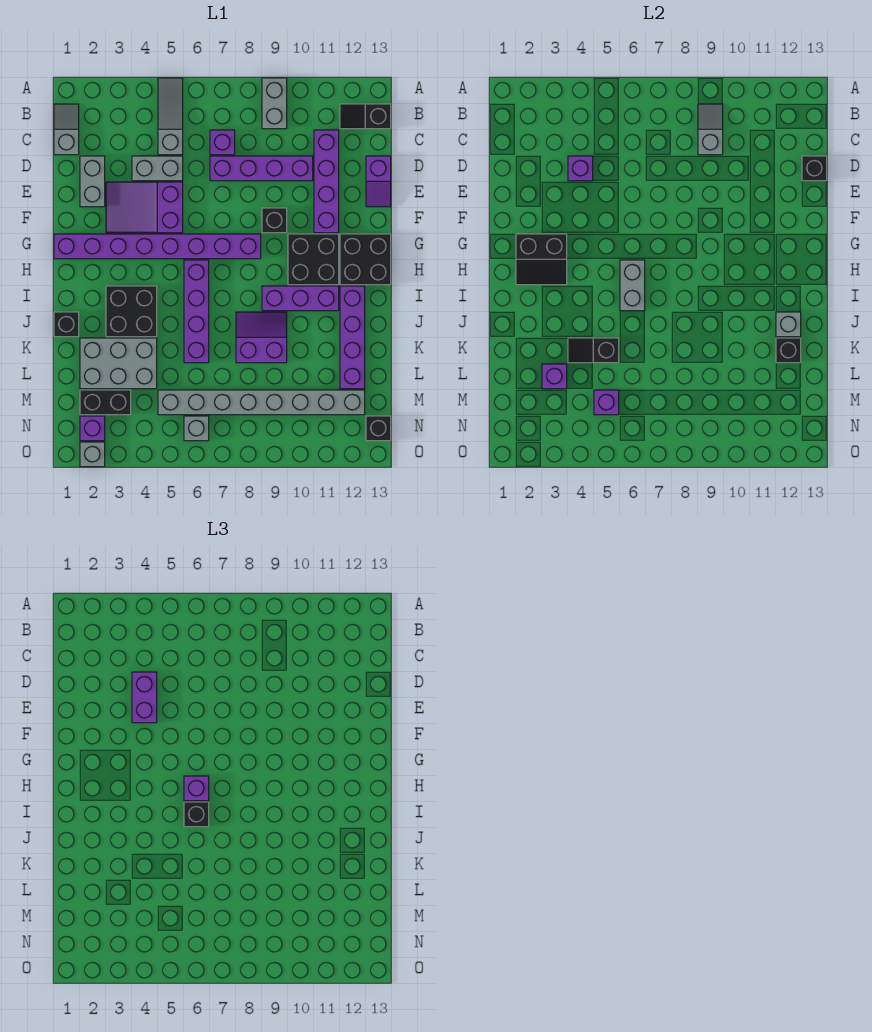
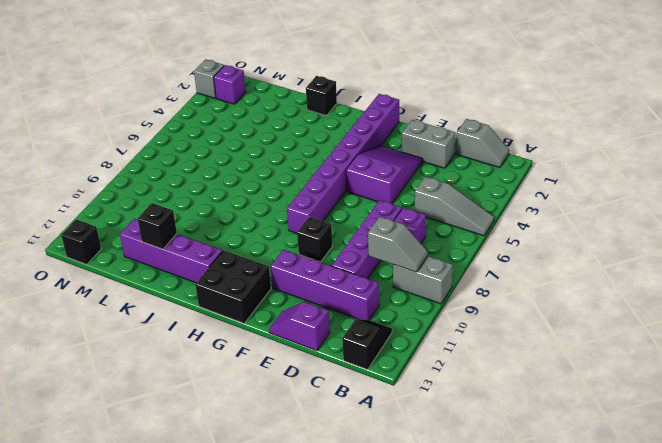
none -> grey 1x2 brick [132,156,183,181]
none -> black 2x2 brick [288,234,339,285]
none -> purple 1x4 brick [184,260,209,363]
none -> black 2x2 brick [106,286,157,337]

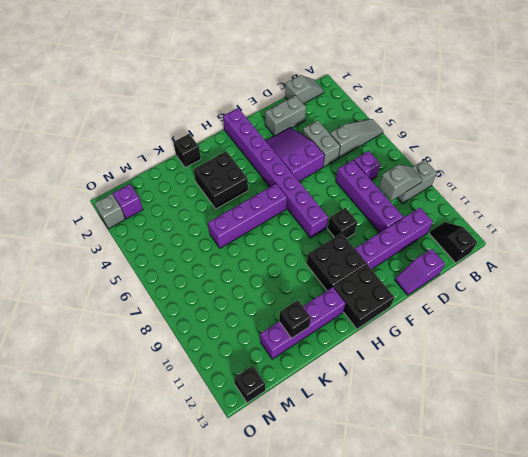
none -> purple 1x3 brick [262,286,339,311]
none -> purple 2x2 slope [236,312,287,363]
none -> grey 2x3 brick [80,338,157,389]
none -> black 1x2 brick [80,390,131,415]

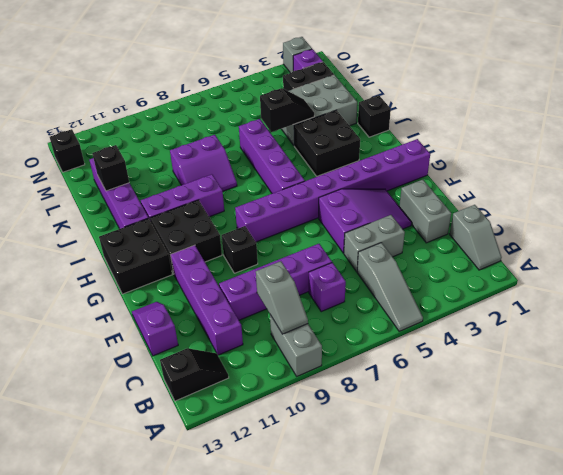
none -> grey 1x8 brick [158,390,365,415]
none -> grey 1x1 brick [184,416,209,441]
none -> purple 1x1 brick [568,156,593,181]
none -> black 1x1 brick [802,156,827,181]

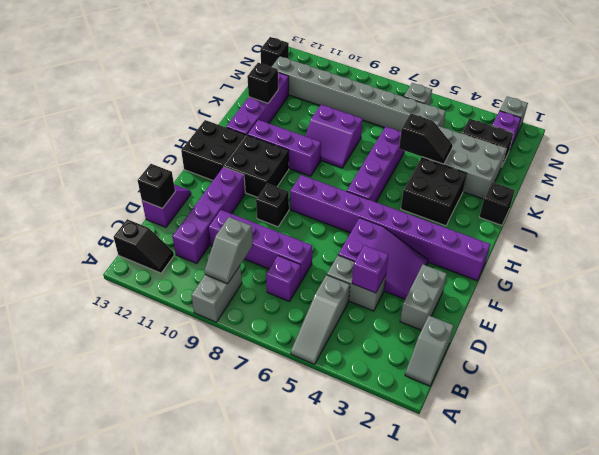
none -> black 2x2 slope [516,234,567,285]
none -> grey 1x2 brick [620,260,645,311]
none -> grey 1x1 brick [776,312,801,337]
none -> purple 1x1 brick [542,364,567,389]

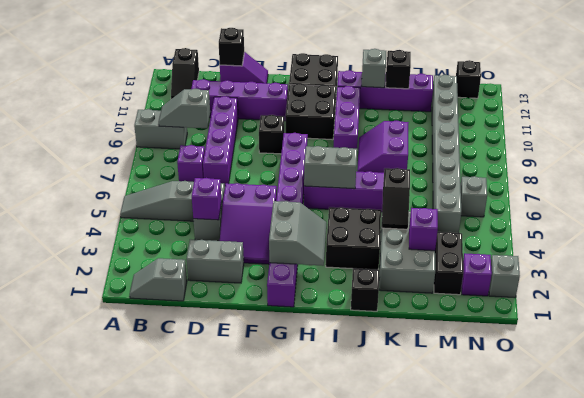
grey 2x2 slope [269,201,326,266] -> black 2x2 slope [516,234,567,285]
none -> purple 1x1 brick [594,390,619,415]
none -> purple 1x2 brick [132,672,157,723]
none -> purple 1x1 brick [184,776,209,801]
none -> black 1x1 brick [184,802,209,827]

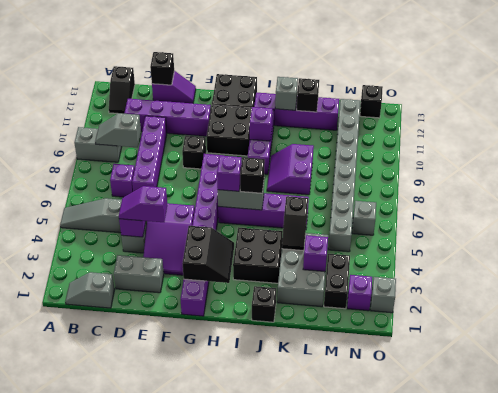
purple 1x2 slope [119,186,167,222] -> purple 1x2 brick [132,672,157,723]
purple 1x1 brick [250,107,273,141] -> purple 1x1 brick moved to [594,390,619,415]

